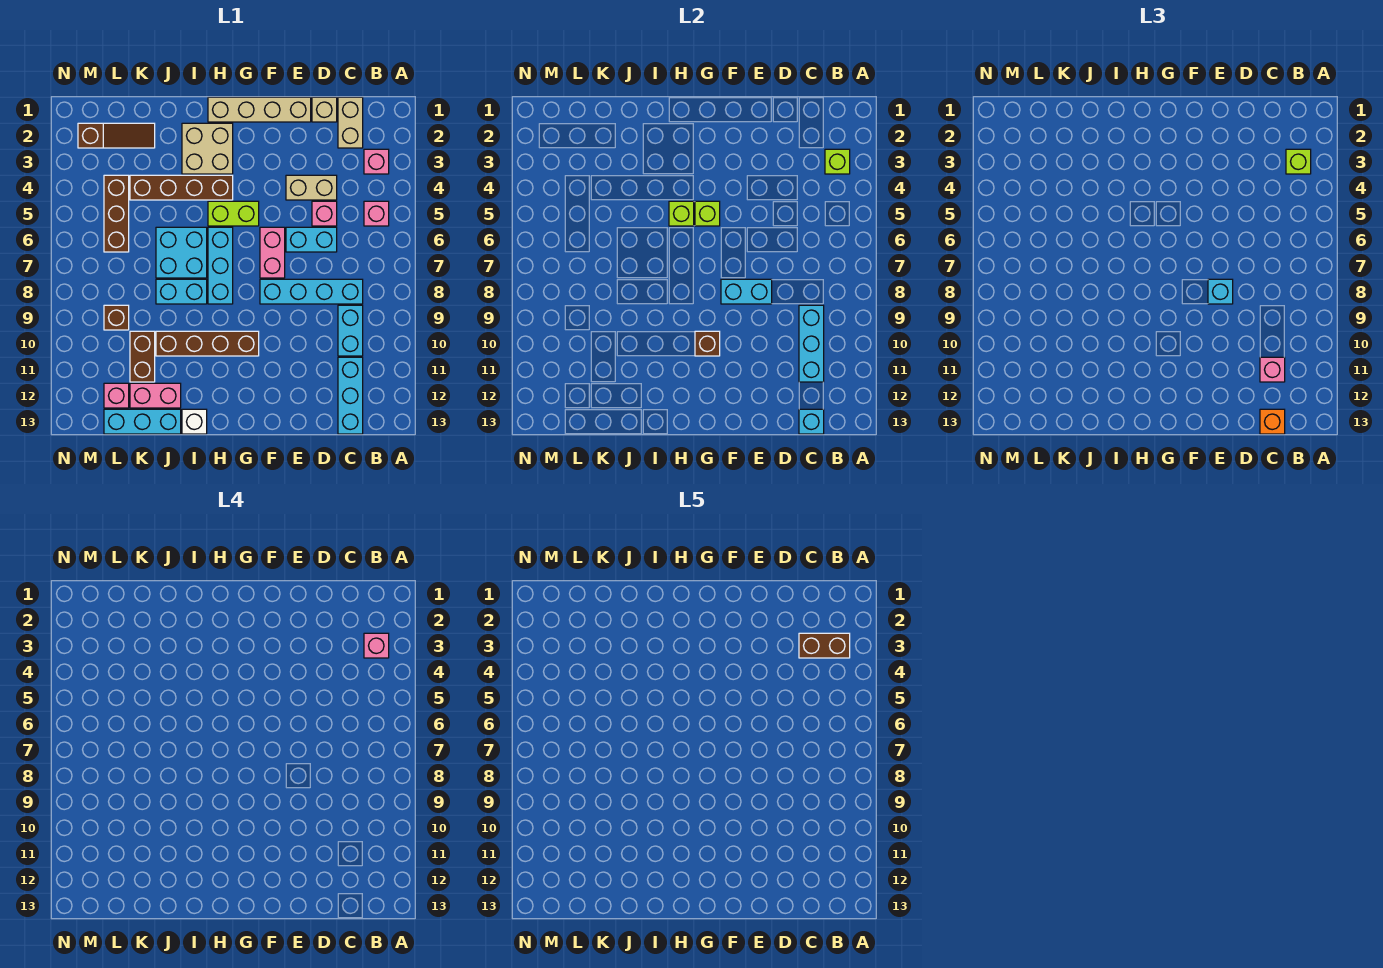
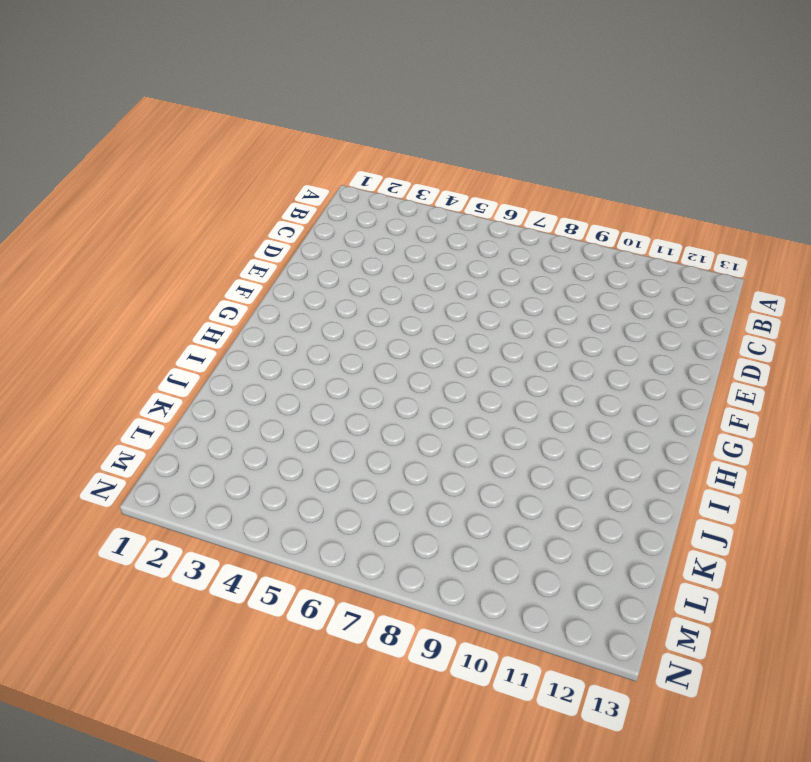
none -> pink 1x1 brick [364,149,389,174]
none -> pink 1x1 brick [364,201,389,226]
none -> tan 1x2 brick [338,97,363,148]
none -> cyan 1x4 brick [260,279,363,304]

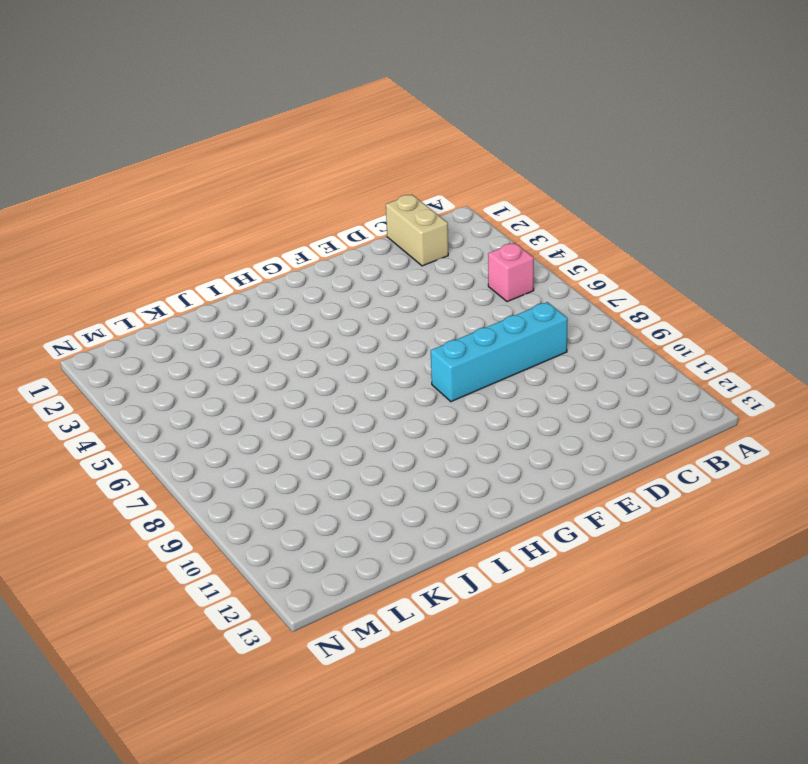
none -> pink 1x1 brick [364,149,389,174]
none -> cyan 1x2 brick [338,305,363,356]
none -> cyan 1x3 brick [338,357,363,434]
none -> tan 1x1 brick [312,97,337,122]

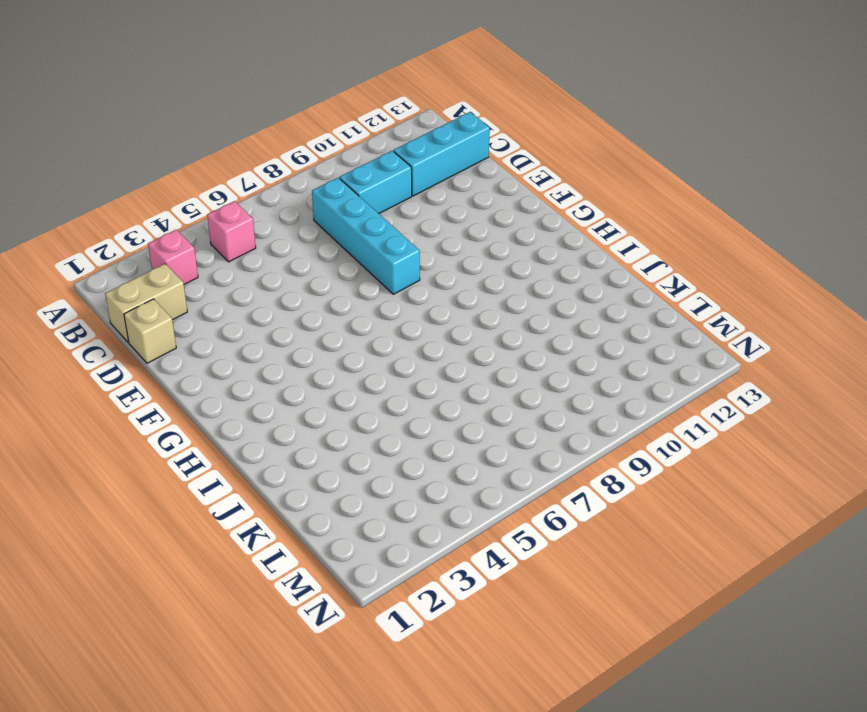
none -> tan 1x2 brick [286,175,337,200]
none -> pink 1x1 brick [312,201,337,226]
none -> cyan 1x2 brick [286,227,337,252]
none -> tan 1x4 brick [208,97,311,122]

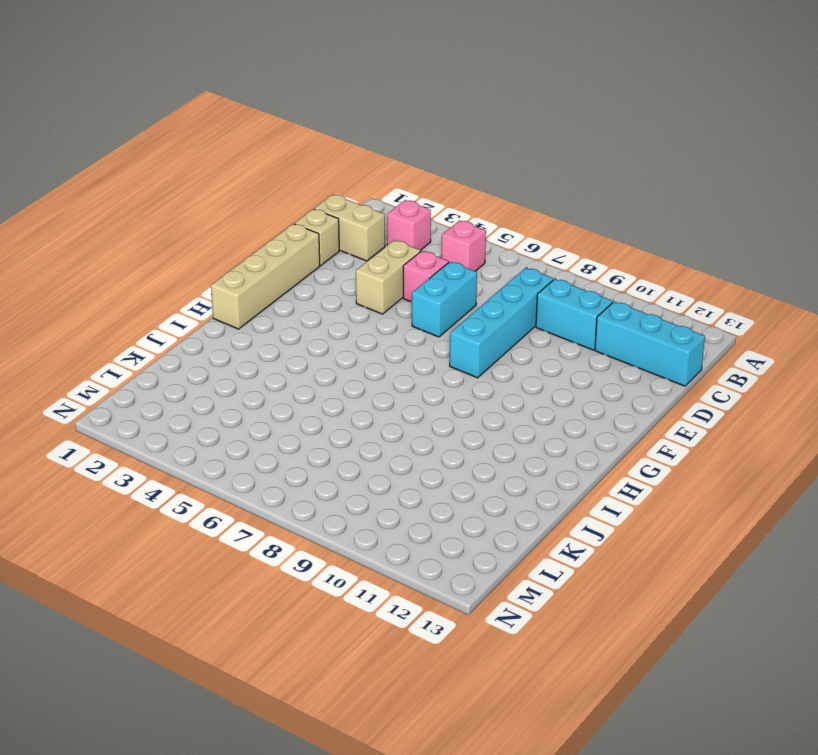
none -> pink 1x2 brick [260,227,285,278]
none -> lime 1x2 brick [208,201,259,226]
none -> brown 1x4 brick [156,331,259,356]
none -> tan 2x2 brick [182,123,233,174]

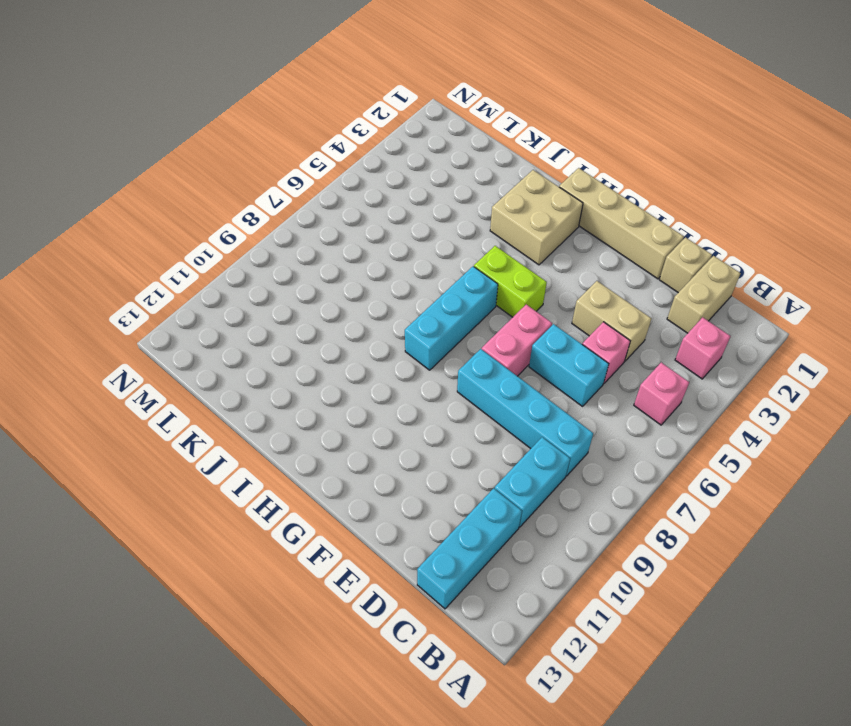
none -> brown 1x4 brick [156,331,259,356]
none -> brown 1x4 brick [130,175,233,200]
none -> cyan 2x2 brick [156,227,207,278]
none -> cyan 1x2 brick [156,279,207,304]

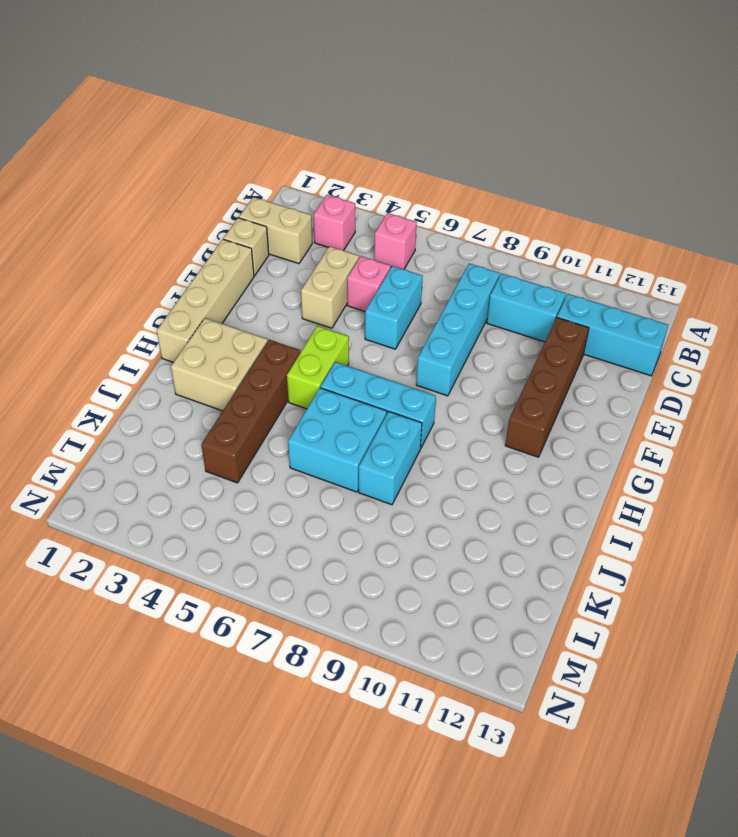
brown 1x4 brick [505,318,589,457] -> brown 1x4 brick moved to [156,331,259,356]
none -> pink 1x2 brick [260,227,285,278]
none -> white 1x1 brick [182,409,207,434]
none -> pink 1x2 brick [130,383,181,408]
none -> cyan 1x3 brick [104,409,181,434]

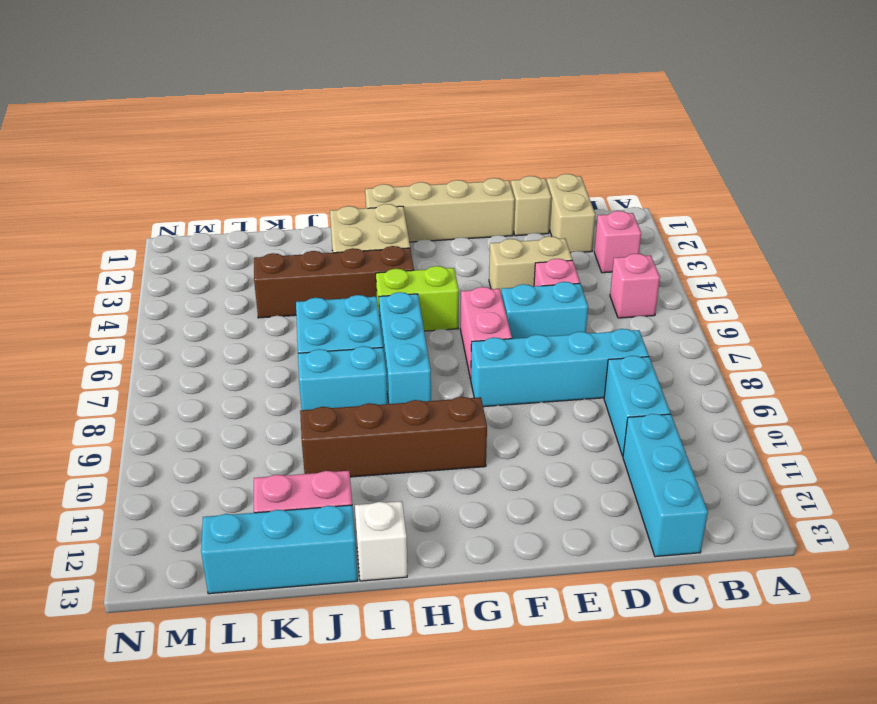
none -> brown 1x3 slope [78,123,155,148]
none -> brown 1x2 brick [130,331,155,382]
none -> brown 1x3 brick [104,175,129,252]
none -> brown 1x1 brick [104,305,129,330]

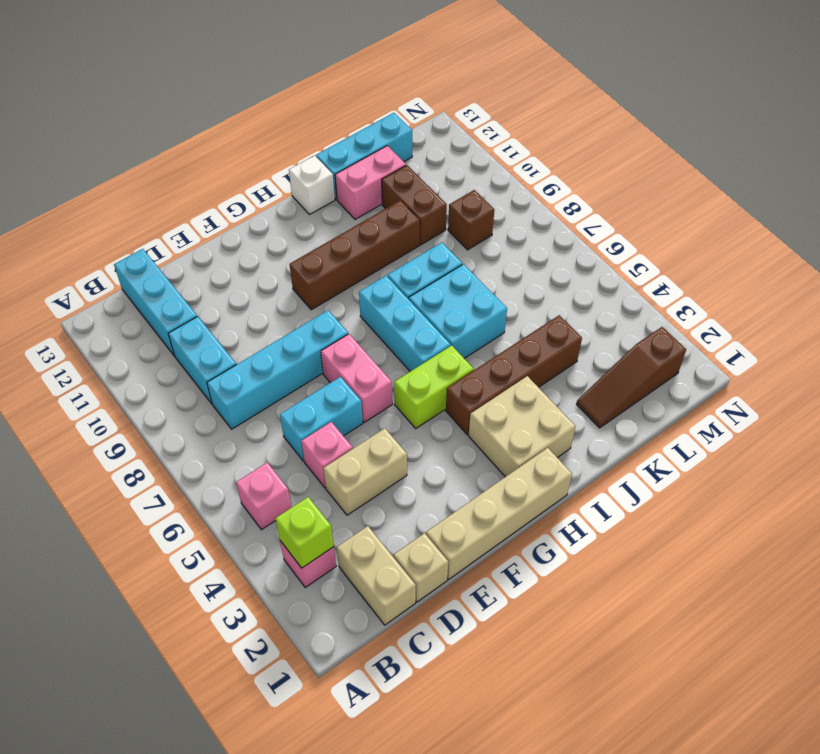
none -> brown 1x3 brick [104,175,129,252]
none -> pink 1x1 brick [104,383,129,408]
none -> cyan 1x3 brick [799,305,824,382]
none -> cyan 1x1 brick [799,409,824,434]

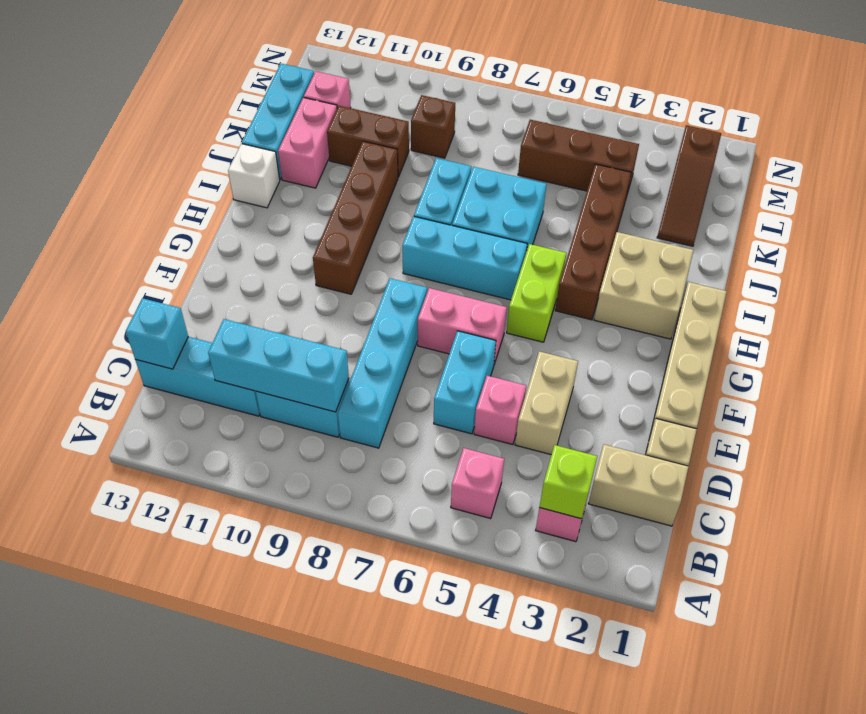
none -> cyan 1x2 brick [721,279,772,304]
none -> lime 1x1 brick [695,201,720,226]
none -> brown 1x1 brick [695,331,720,356]
none -> lime 1x1 brick [669,201,694,226]

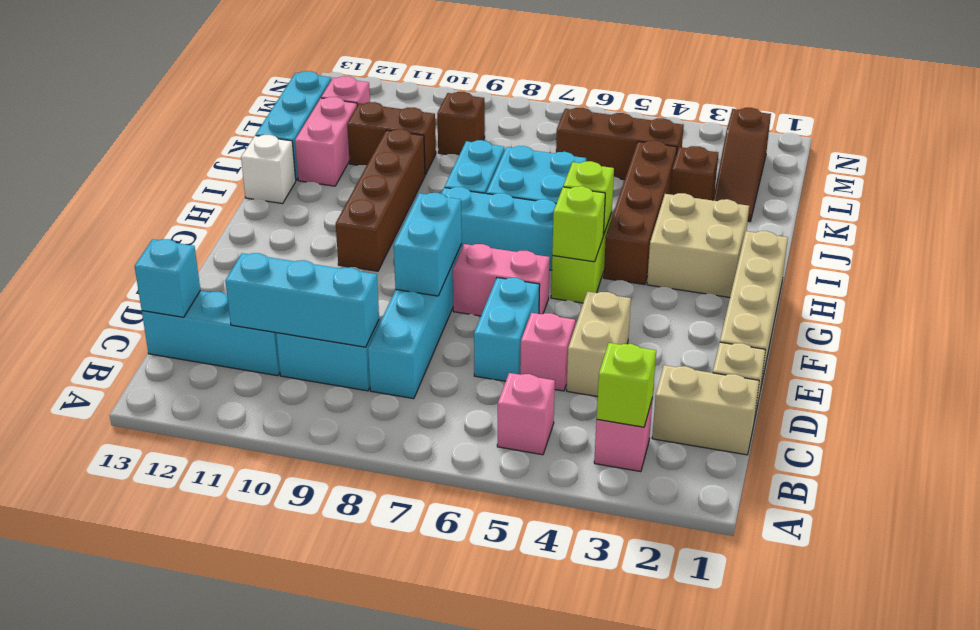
brown 1x1 brick [670,146,718,200] -> brown 1x1 brick moved to [695,331,720,356]
none -> lime 1x1 brick [1286,149,1311,174]
none -> pink 1x1 brick [1260,357,1285,382]
none -> orange 1x1 brick [1260,409,1285,434]
none -> cyan 1x1 brick [1208,279,1233,304]

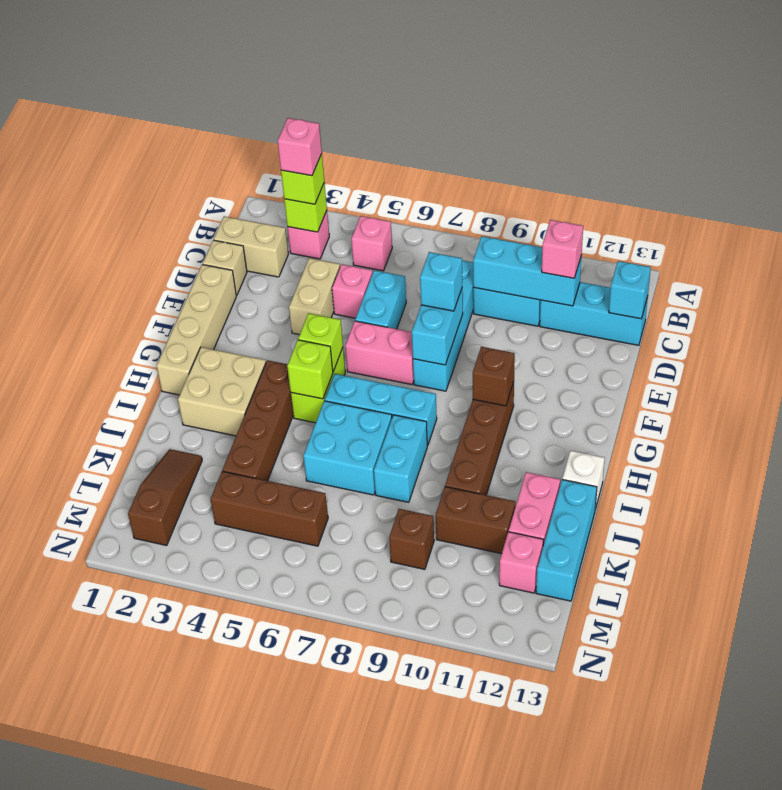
none -> orange 1x1 brick [1260,409,1285,434]
none -> brown 1x2 brick [799,633,850,658]

